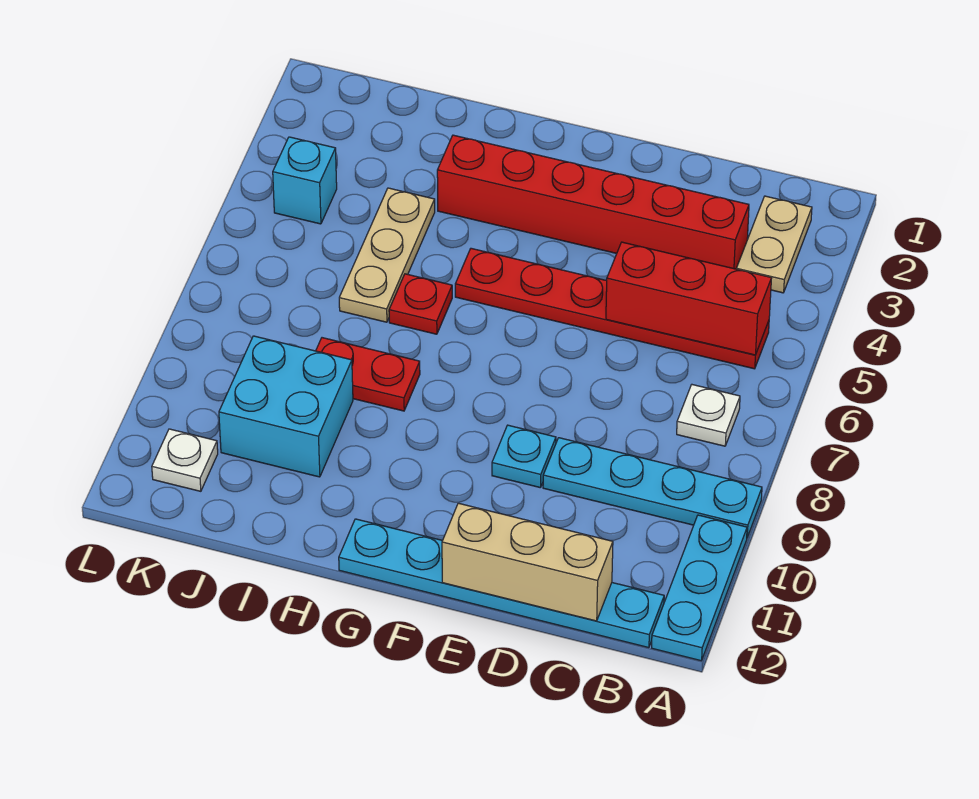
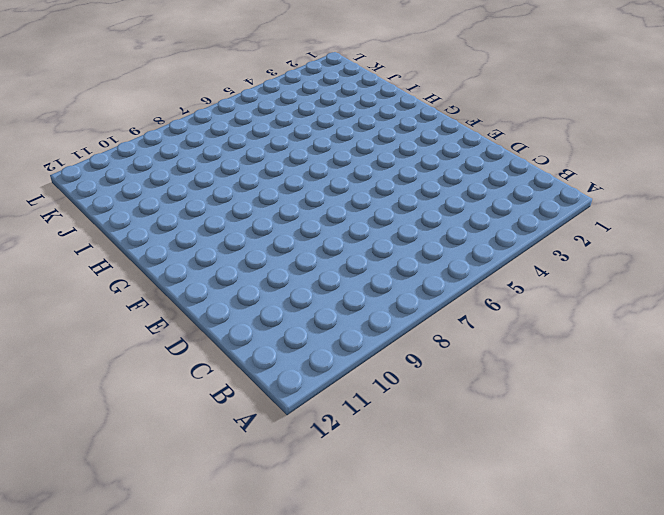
none -> cyan 1x4 plate [543,438,762,537]
none -> cyan 1x3 plate [652,515,747,661]
none -> tan 1x2 plate [736,196,812,293]

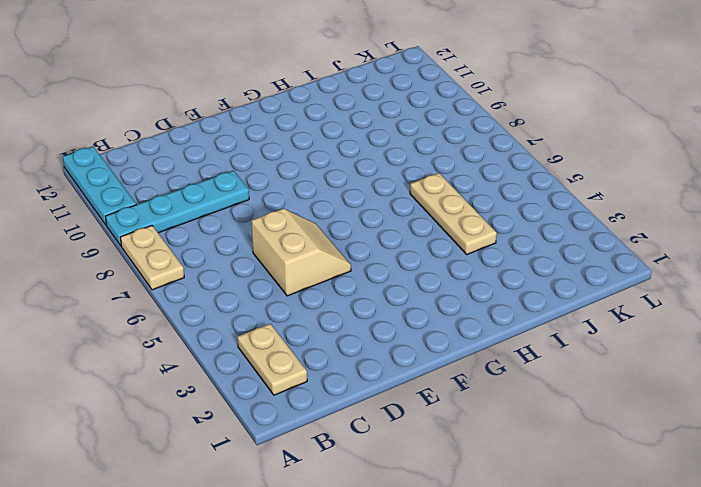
tan 1x2 plate [120,226,184,290] -> none
tan 2x2 slope [251,209,351,296] -> red 1x6 plate [455,248,769,369]
none -> white 1x1 plate [677,385,740,446]
none -> cyan 1x6 plate [339,519,664,648]
none -> red 1x6 brick [437,135,749,269]

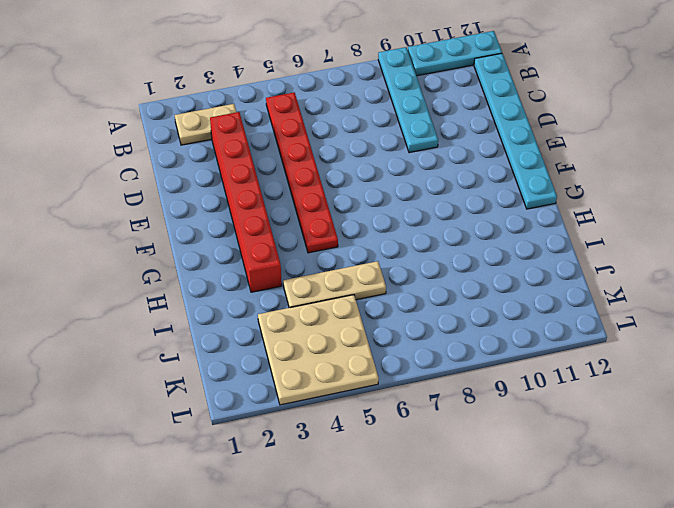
tan 3x3 plate [258,295,379,405] -> cyan 1x1 brick [273,137,337,224]
none -> white 1x1 plate [677,385,740,446]
none -> cyan 1x1 plate [492,425,556,488]
none -> red 1x1 plate [389,274,452,334]

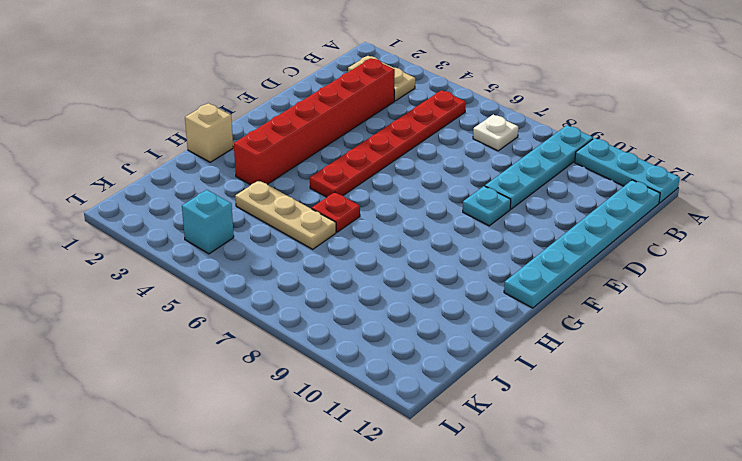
tan 1x1 brick [185,103,233,162] -> none
none -> red 1x2 plate [316,338,420,411]
none -> cyan 2x2 brick [219,336,353,477]
none -> white 1x1 plate [152,429,218,491]

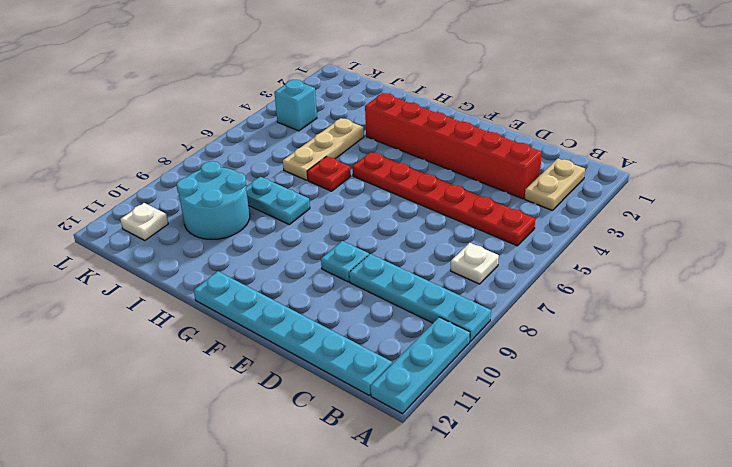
cyan 1x2 plate [246,177,310,225] -> red 1x2 plate [316,338,420,411]
cyan 2x2 round brick [177,161,250,239] -> cyan 2x2 brick [219,336,353,477]
none -> red 1x3 brick [606,242,771,355]
none -> tan 1x3 brick [442,503,613,621]

